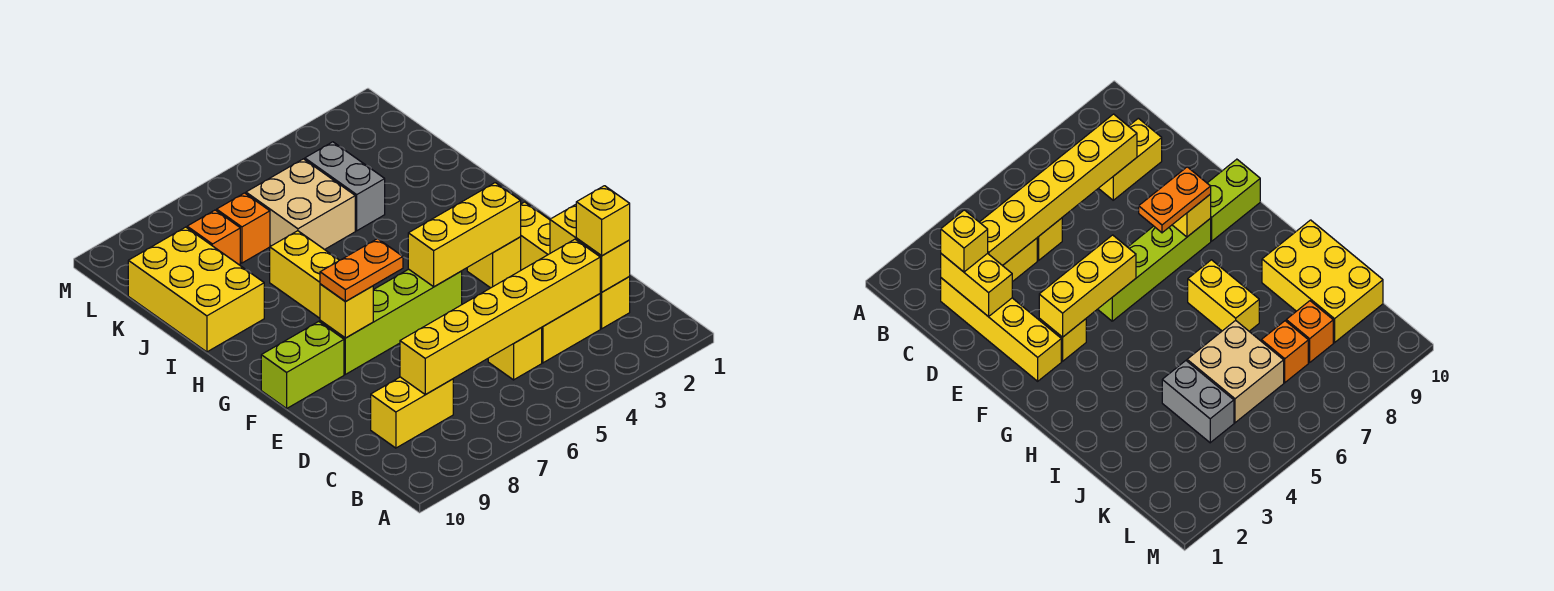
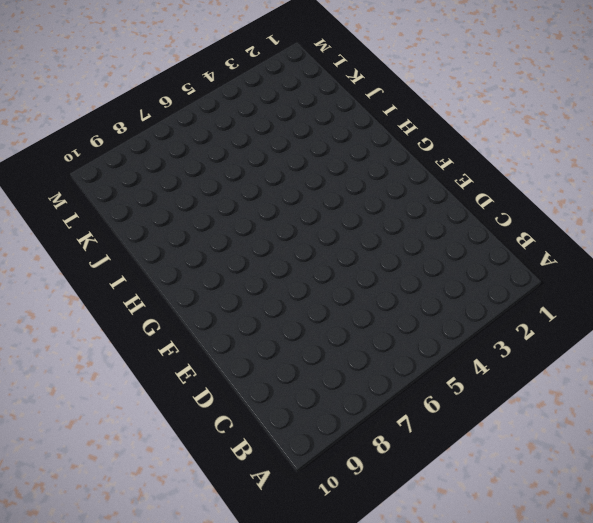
none -> yellow 1x4 brick [521,202,630,329]
none -> yellow 1x2 brick [541,294,600,363]
none -> yellow 1x1 brick [488,328,542,380]

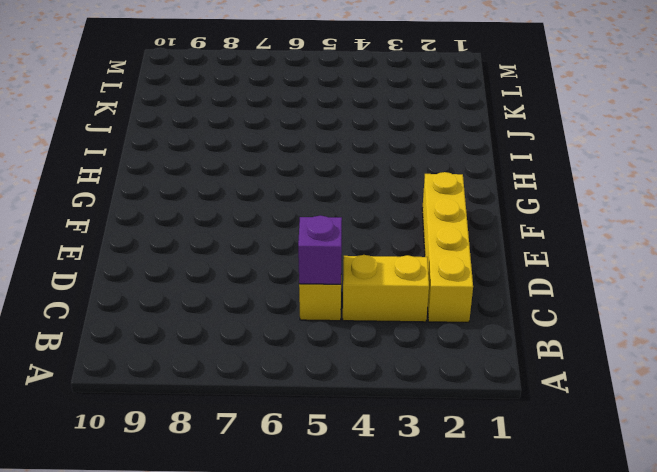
purple 1x1 brick [298,215,342,284] -> yellow 1x6 brick [400,239,600,395]
none -> yellow 1x2 brick [371,377,453,448]
none -> yellow 1x1 brick [467,237,521,288]
none -> lime 1x4 brick [320,269,462,374]

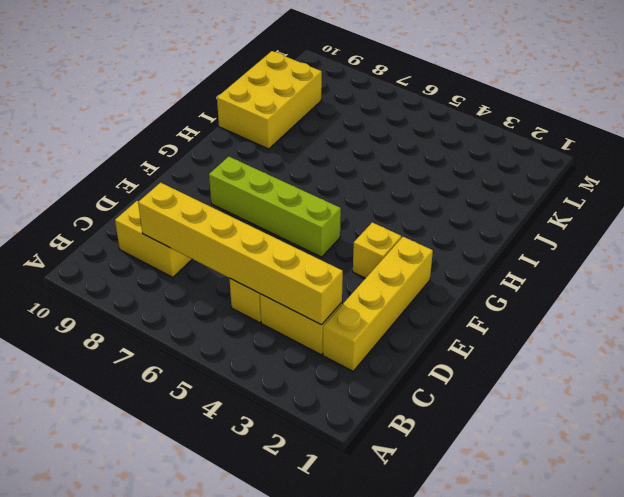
none -> lime 1x2 brick [261,321,344,408]
none -> yellow 1x2 brick [270,231,339,318]
none -> grey 1x2 brick [305,142,385,231]

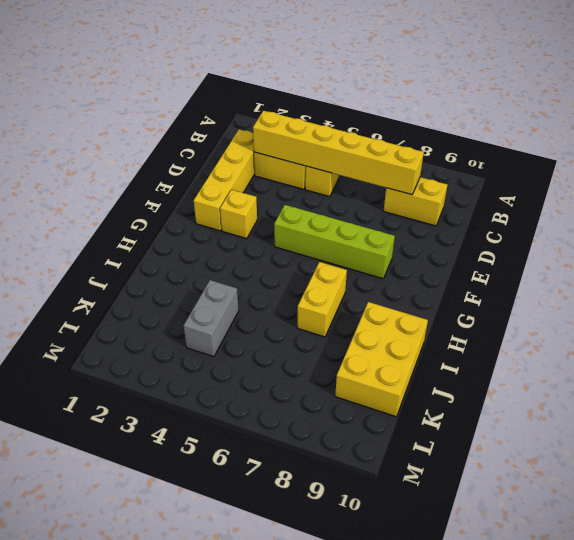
none -> lime 1x2 brick [261,321,344,408]
none -> tan 2x2 brick [246,159,355,250]
none -> orange 1x1 brick [217,193,270,263]

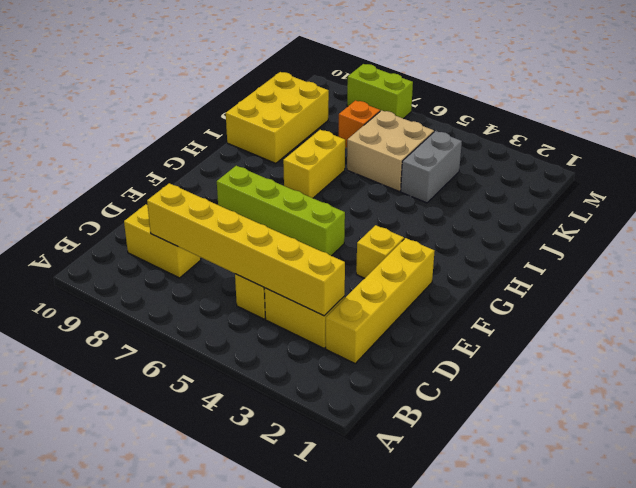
lime 1x2 brick [347,64,413,119] -> lime 1x2 brick moved to [261,321,344,408]
none -> orange 1x1 brick [187,210,240,265]
none -> yellow 1x2 brick [550,205,630,292]
none -> yellow 1x3 brick [408,183,521,287]

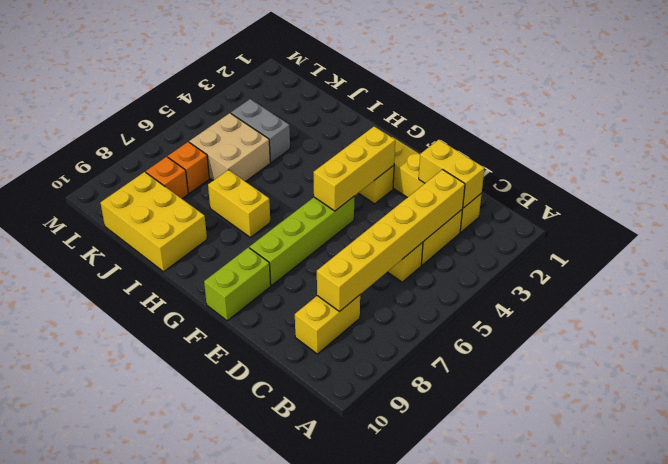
none -> yellow 1x1 brick [320,284,373,338]
none -> yellow 1x1 brick [576,186,630,256]
none -> orange 1x2 plate [320,239,403,302]

